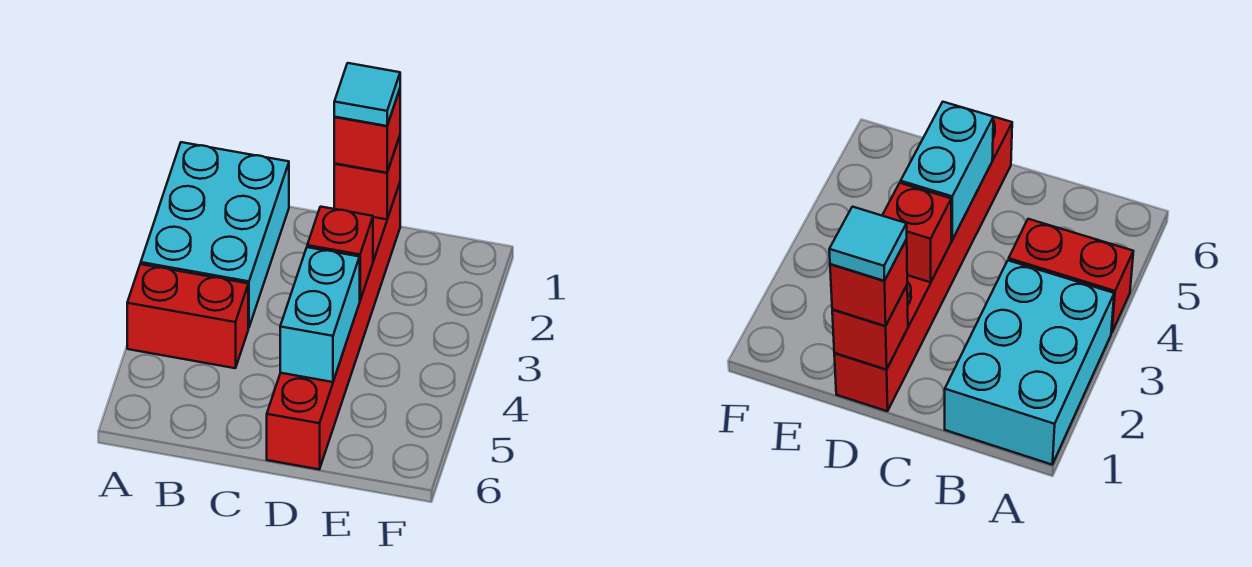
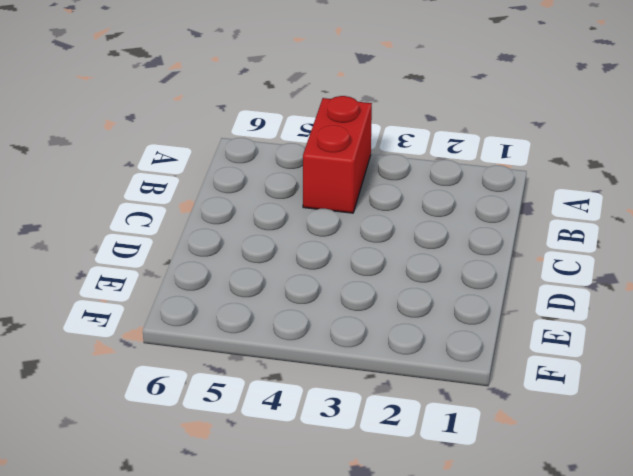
none -> cyan 2x3 brick [141,142,289,328]
none -> red 1x6 brick [267,183,400,469]

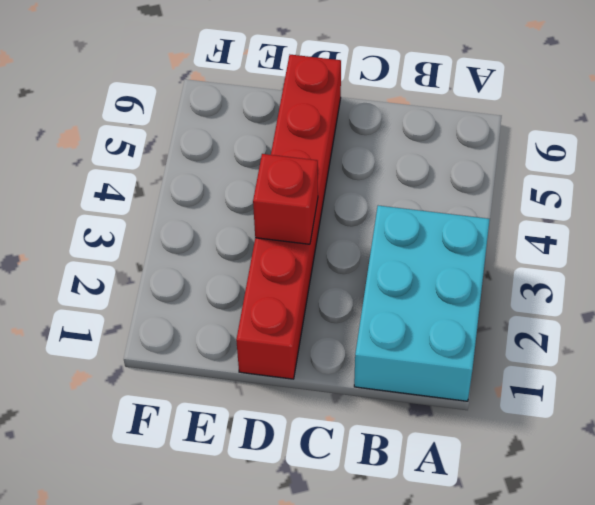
none -> red 1x2 brick [127,264,248,368]
none -> red 1x1 brick [334,136,400,219]

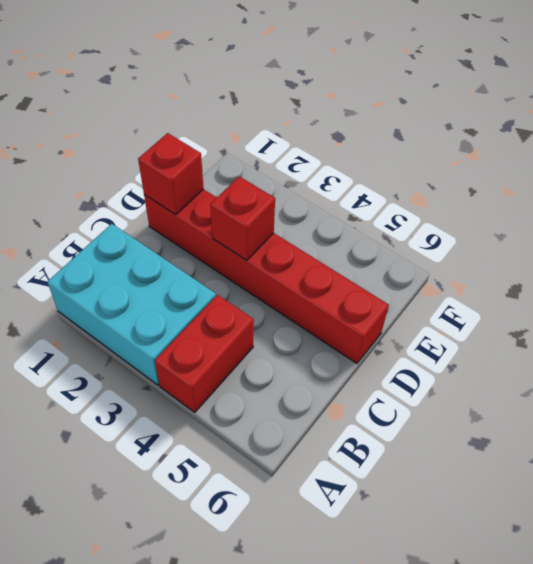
none -> cyan 1x2 brick [280,247,360,382]
none -> red 1x1 brick [334,90,400,173]

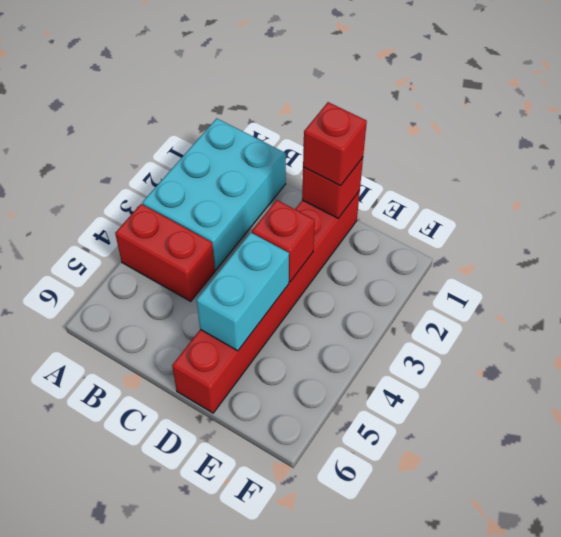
none -> cyan 1x1 tile [334,63,400,126]

